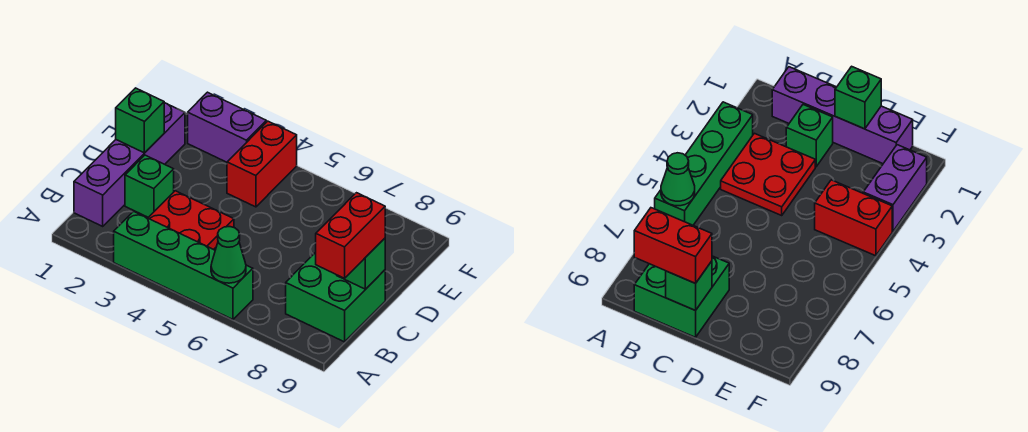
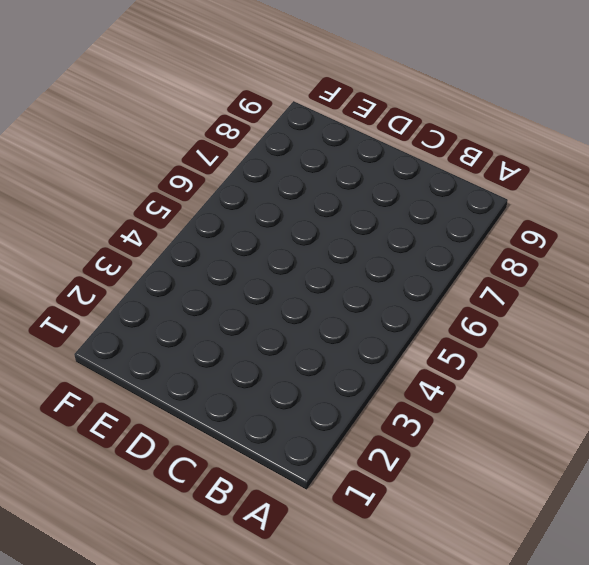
none -> green 1x4 brick [114,212,253,319]
none -> purple 1x4 brick [74,103,185,226]

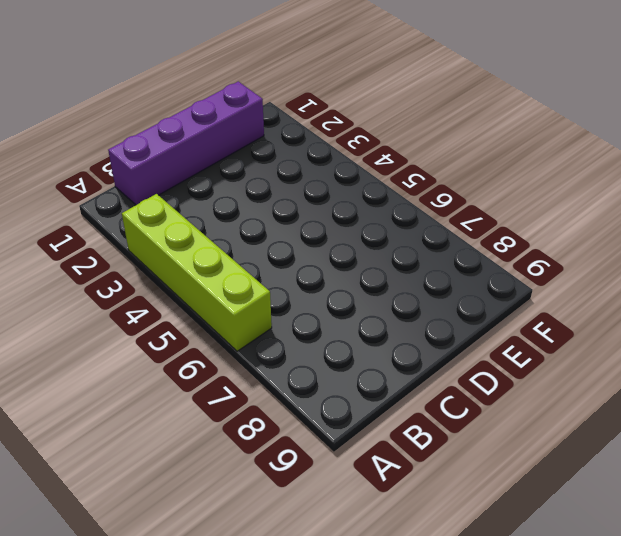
lime 1x4 brick [122,194,272,351] -> green 1x4 brick [114,212,253,319]
none -> red 2x2 plate [148,191,234,250]
none -> green 2x2 brick [286,252,385,342]

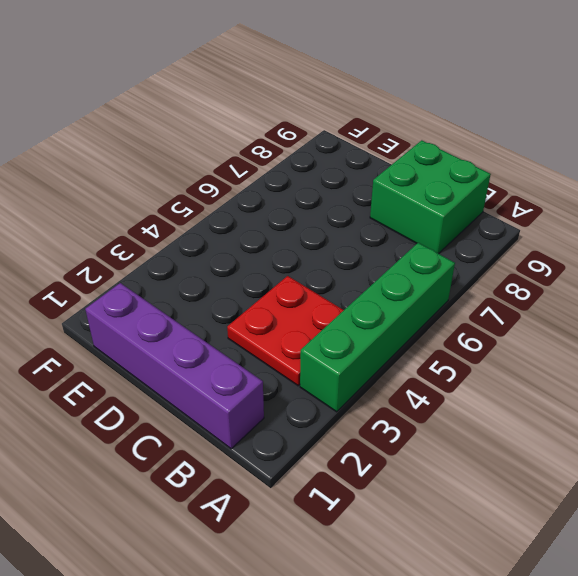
none -> green 1x1 brick [125,155,174,217]
none -> red 1x2 brick [227,121,297,207]

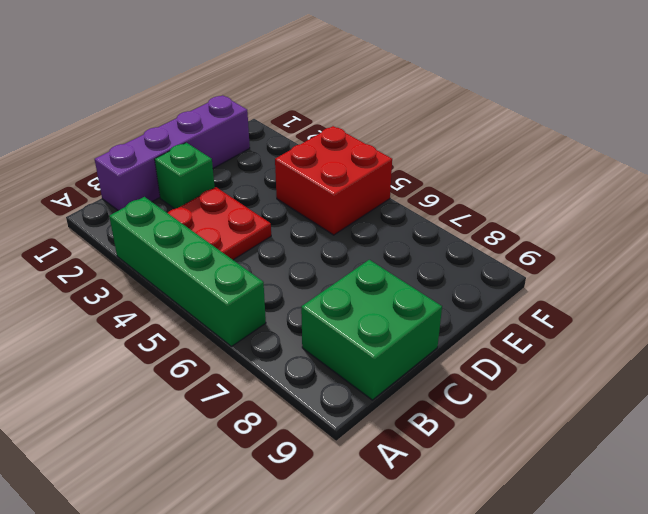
red 2x2 brick [275,126,392,235] -> red 1x2 brick [227,121,297,207]
none -> purple 1x2 brick [188,92,266,162]
none -> green 1x1 cone [211,227,246,283]

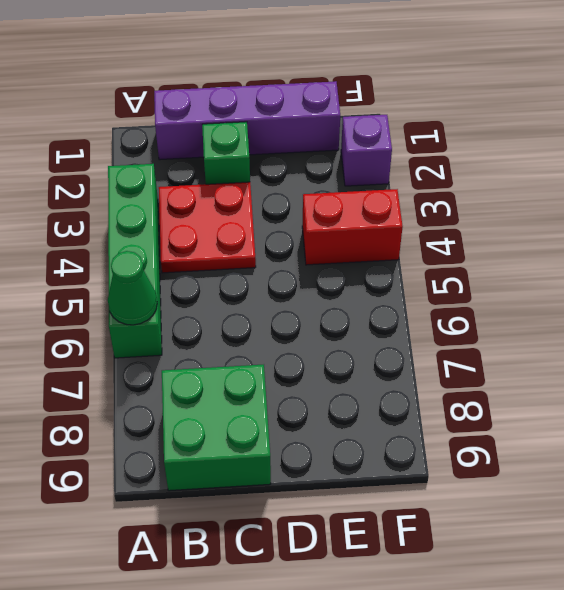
purple 1x1 brick [341,115,392,186] -> purple 1x2 brick [188,92,266,162]
none -> green 1x1 brick [337,238,385,289]
none -> green 1x1 brick [116,88,164,153]

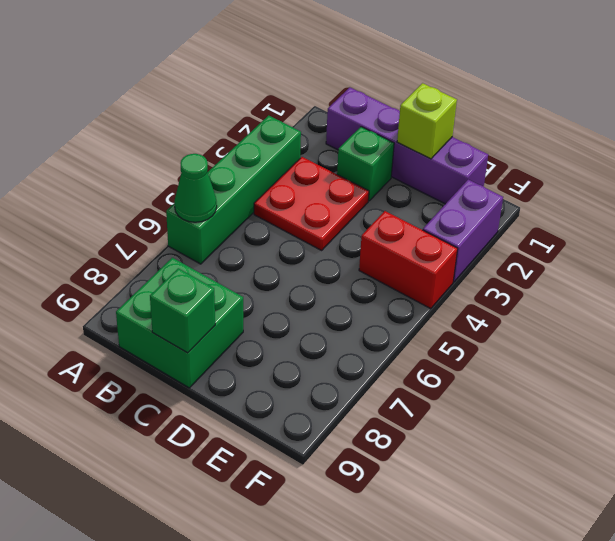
lime 1x1 brick [397,83,457,159] -> green 1x1 brick [116,88,164,153]
none -> red 1x2 brick [316,193,385,278]

